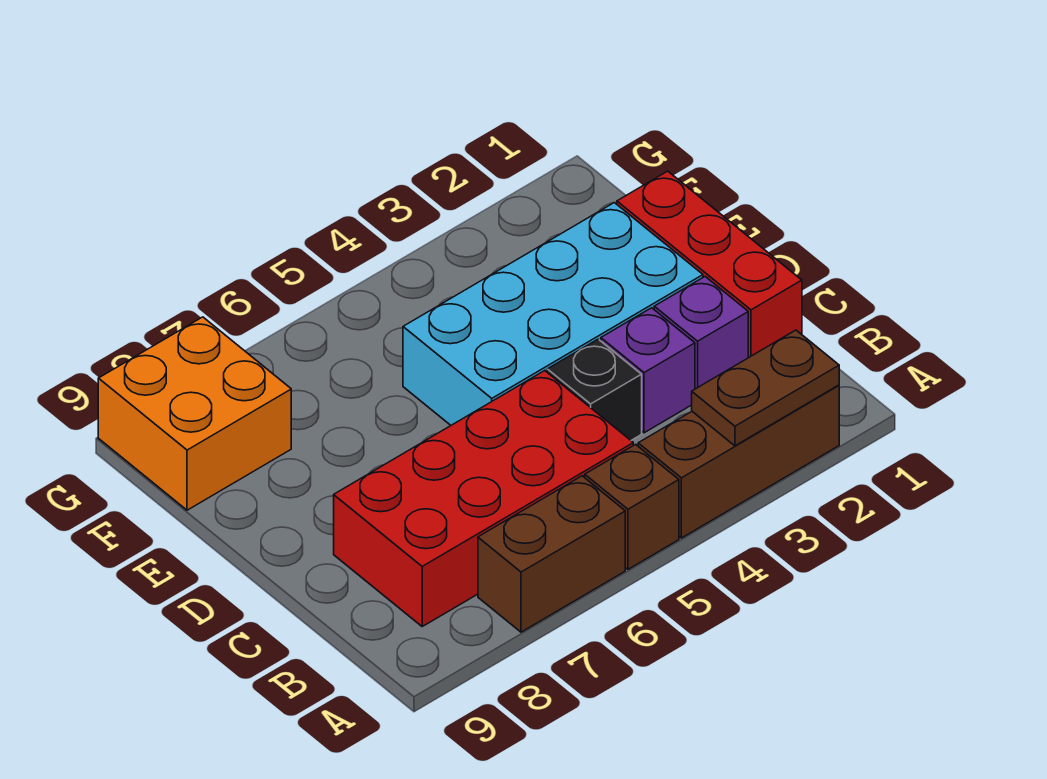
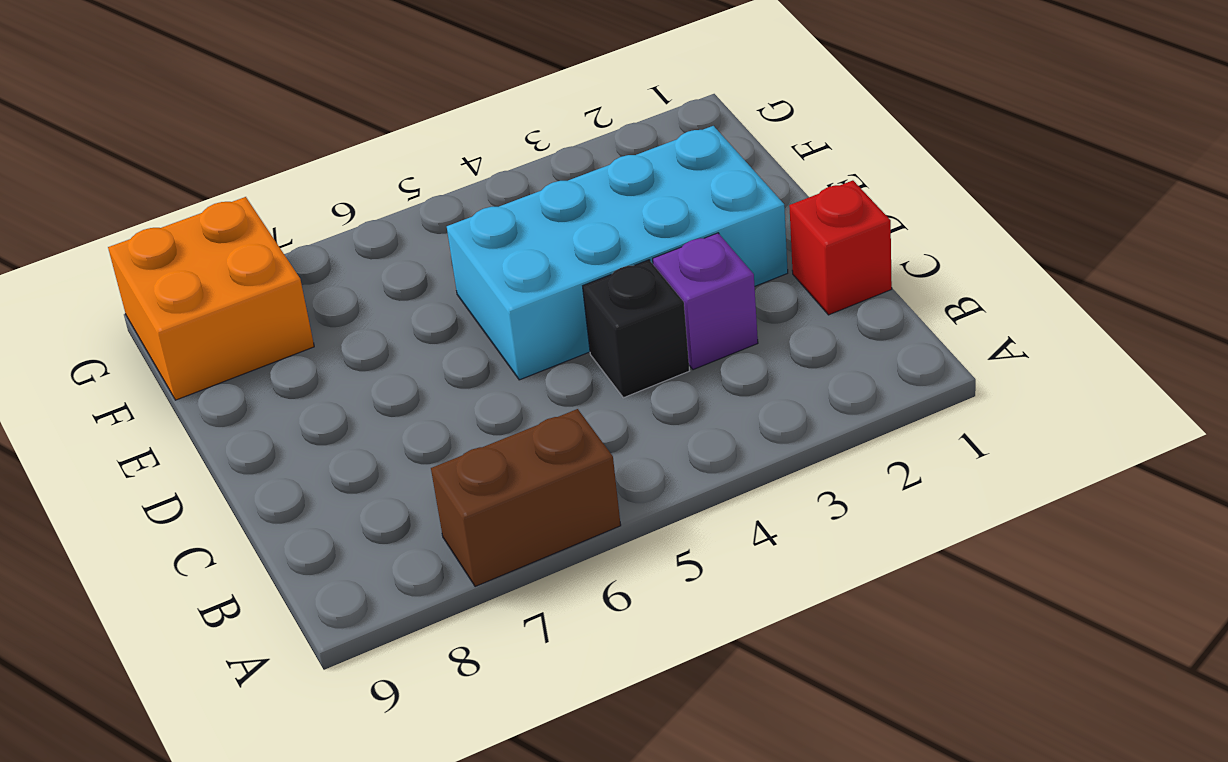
red 1x1 brick [789,180,892,315] -> red 1x3 brick [617,171,802,358]
none -> brown 1x3 brick [638,385,839,538]
none -> brown 1x1 brick [585,445,679,569]

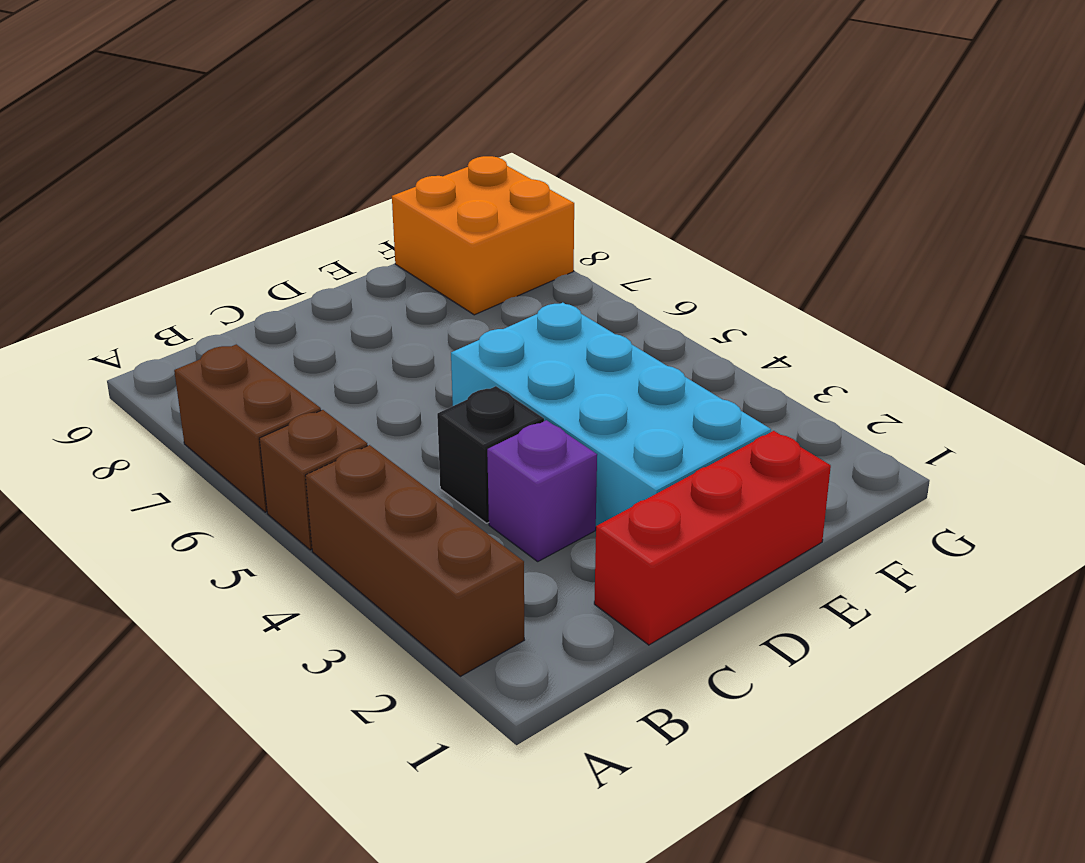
none -> red 2x4 brick [334,371,633,626]
none -> purple 1x1 brick [654,277,748,389]

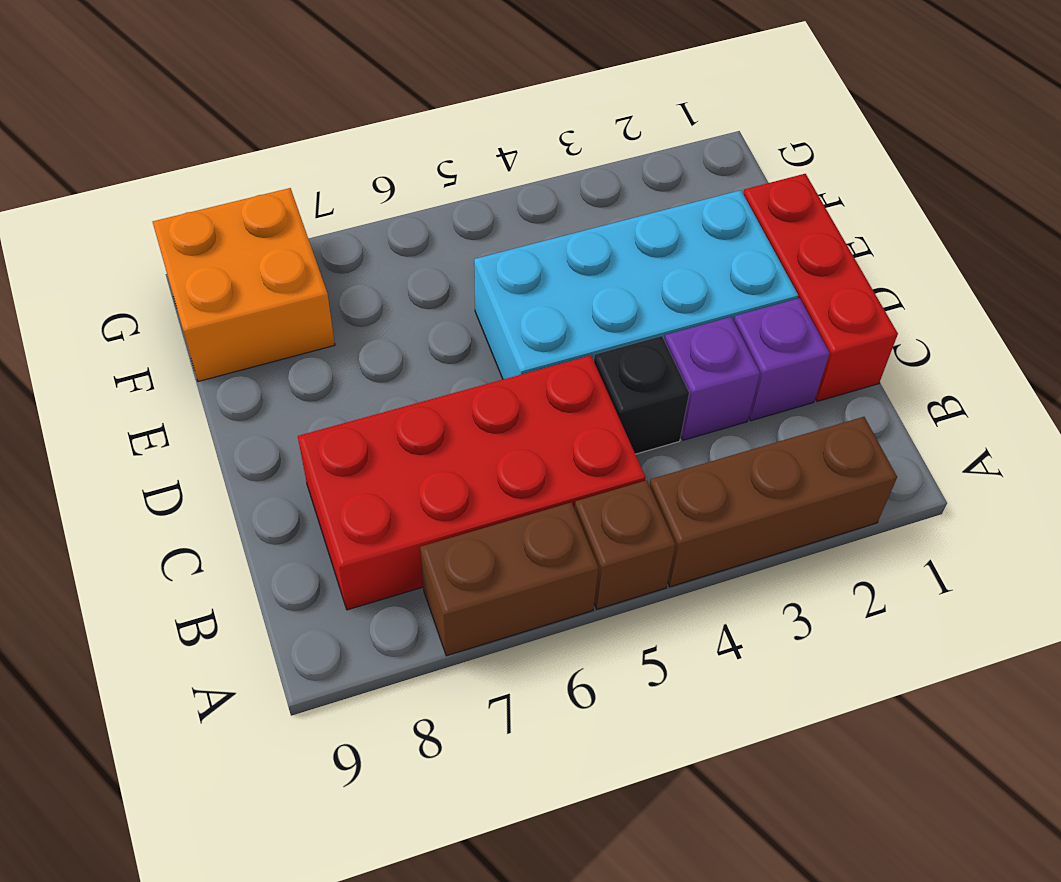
none -> brown 1x2 plate [692,330,839,446]

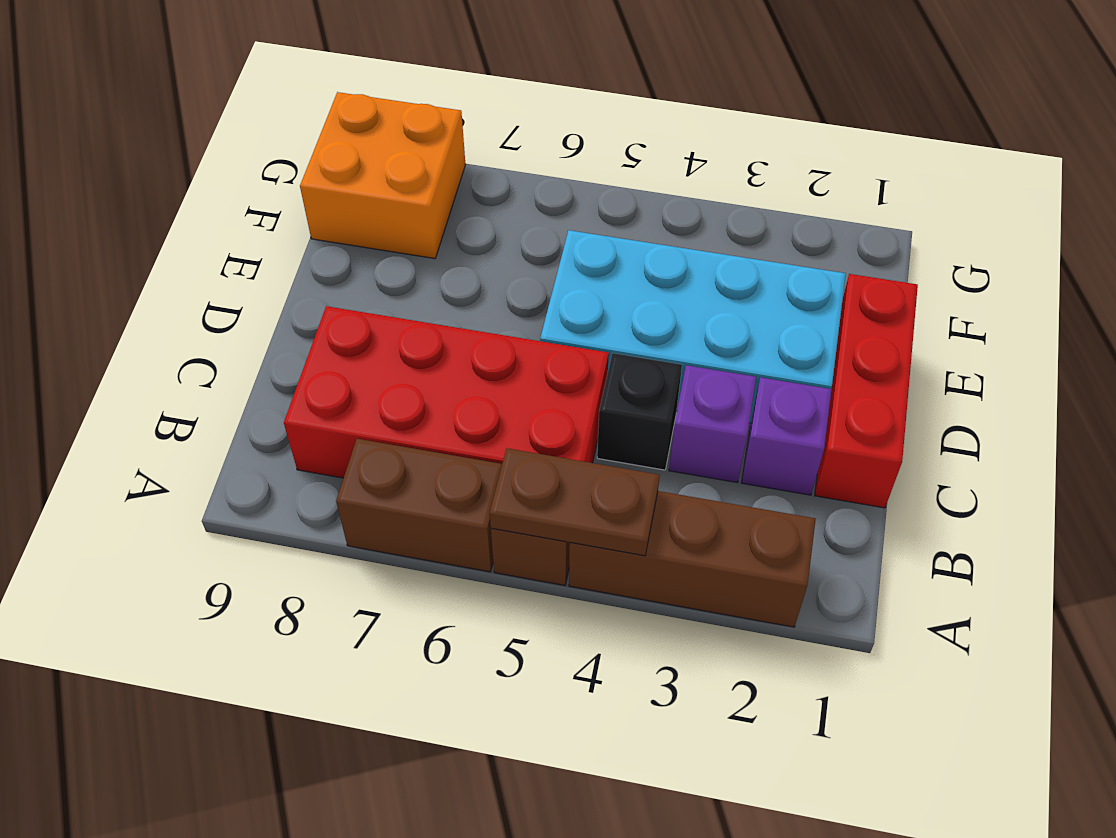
brown 1x2 plate [490,448,660,556] -> brown 1x2 plate moved to [692,330,839,446]

